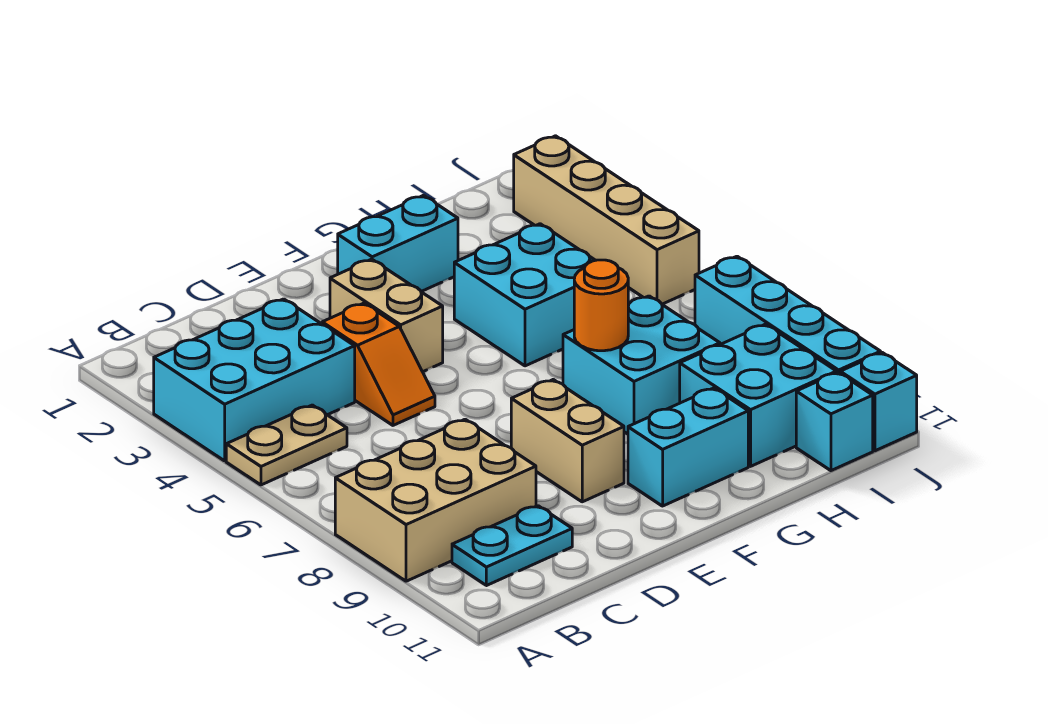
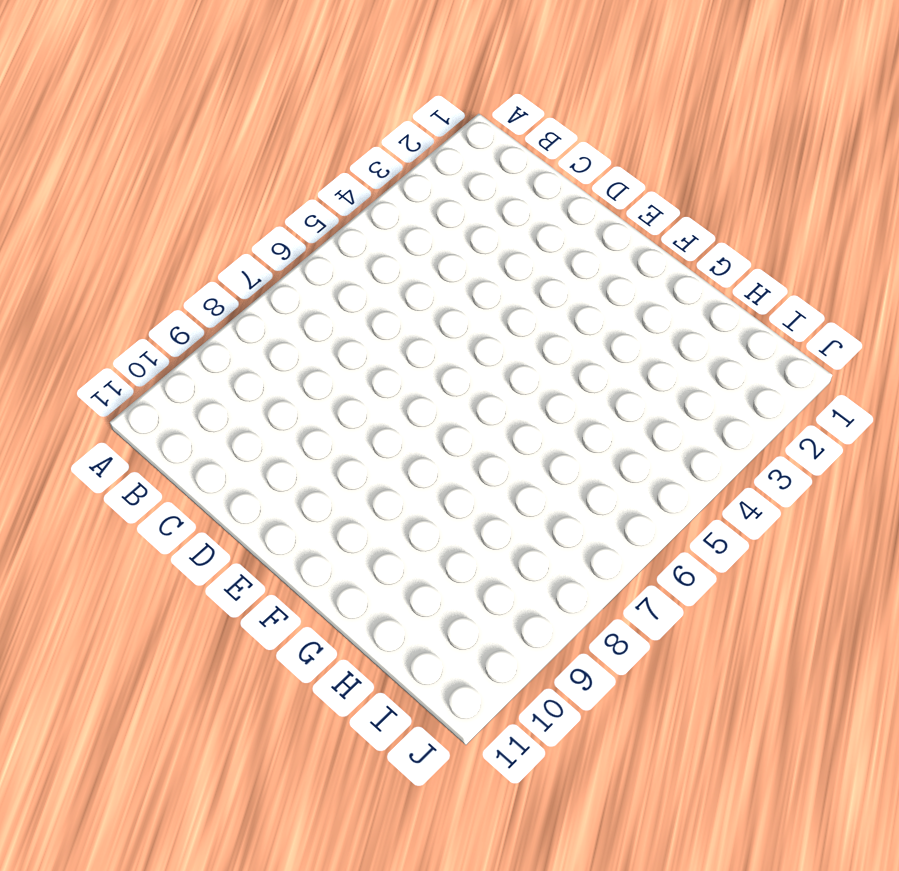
none -> cyan 2x3 brick [154,299,355,461]
none -> tan 1x2 plate [226,405,347,485]
none -> tan 2x3 brick [335,419,536,581]

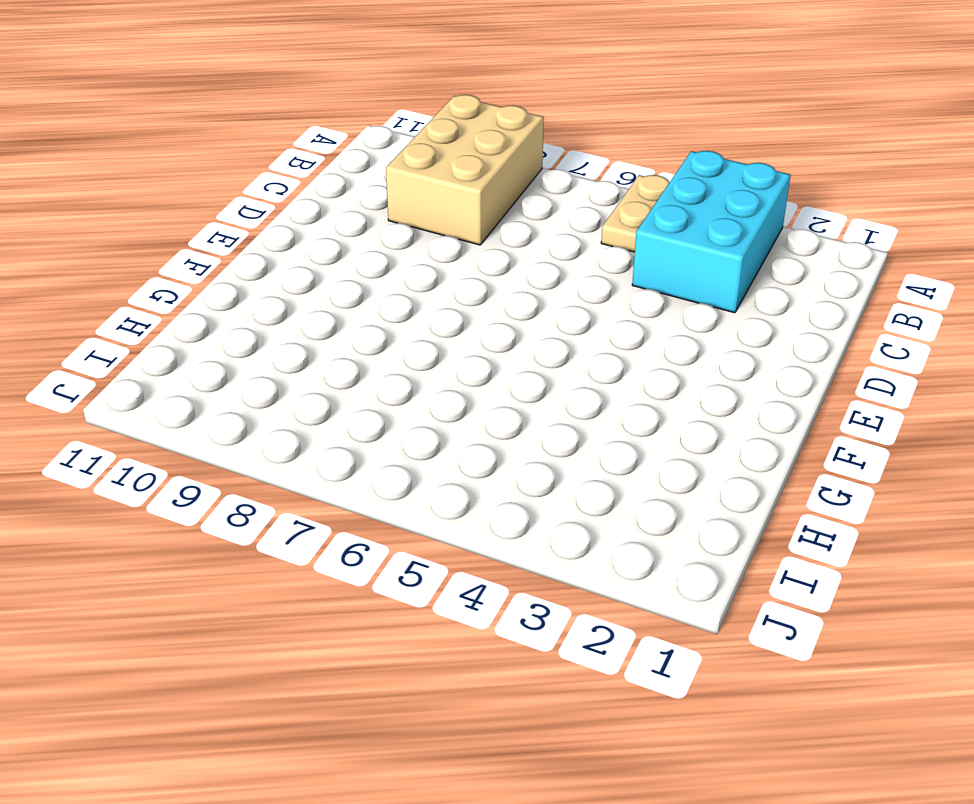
none -> cyan 1x2 plate [452,506,572,586]
none -> orange 1x2 slope [322,303,435,425]
none -> tan 1x2 brick [330,259,443,372]

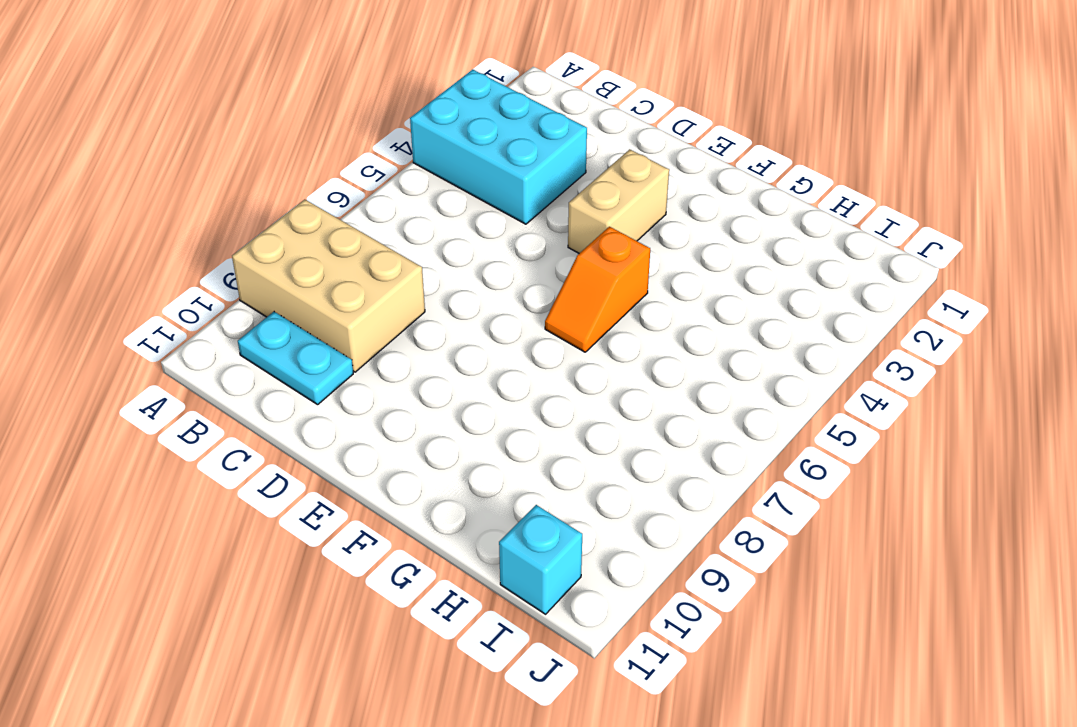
orange 1x2 slope [545,227,650,352] -> orange 1x2 slope moved to [322,303,435,425]
none -> tan 1x2 plate [226,405,347,485]
none -> tan 1x2 brick [511,380,624,502]
none -> cyan 1x2 brick [338,195,458,291]

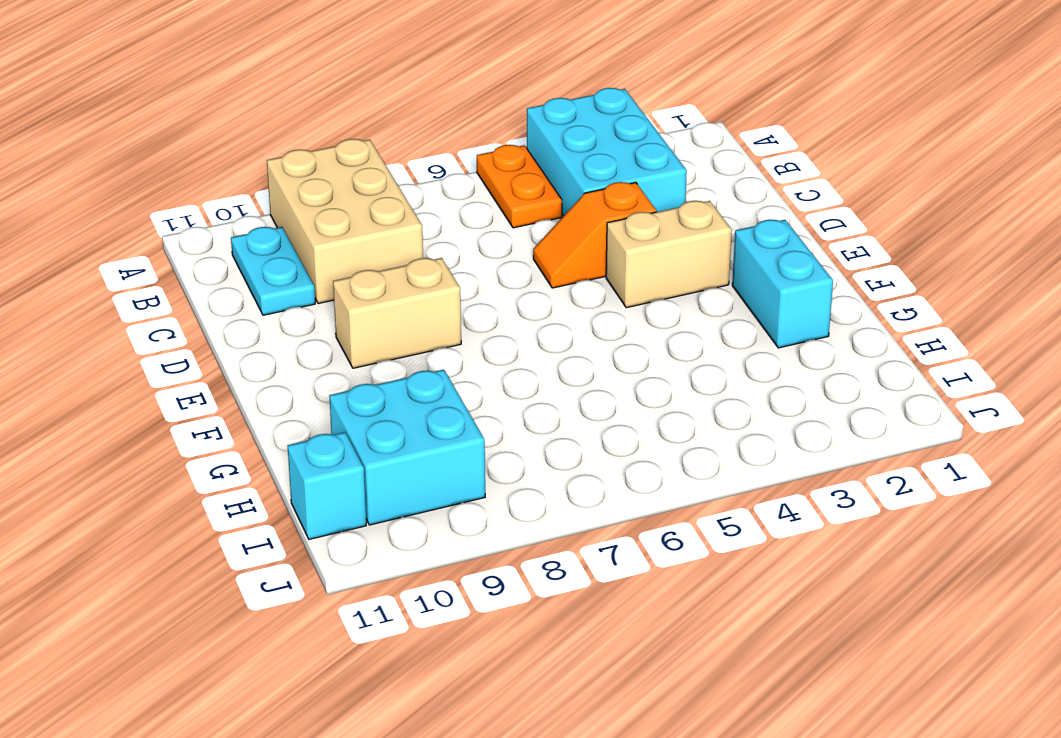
orange 1x2 plate [477,145,562,228] -> tan 1x2 plate [226,405,347,485]
none -> cyan 1x2 brick [628,388,748,506]
none -> cyan 2x2 brick [454,224,595,366]
none -> cyan 2x2 brick [563,296,720,434]

